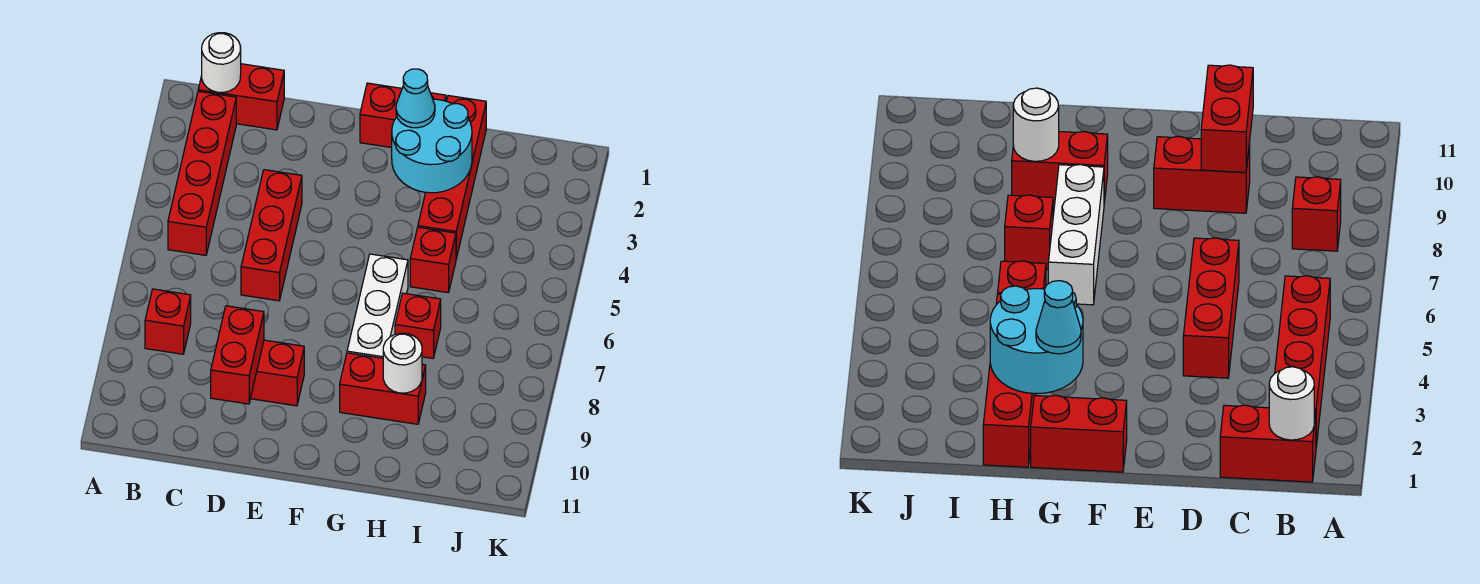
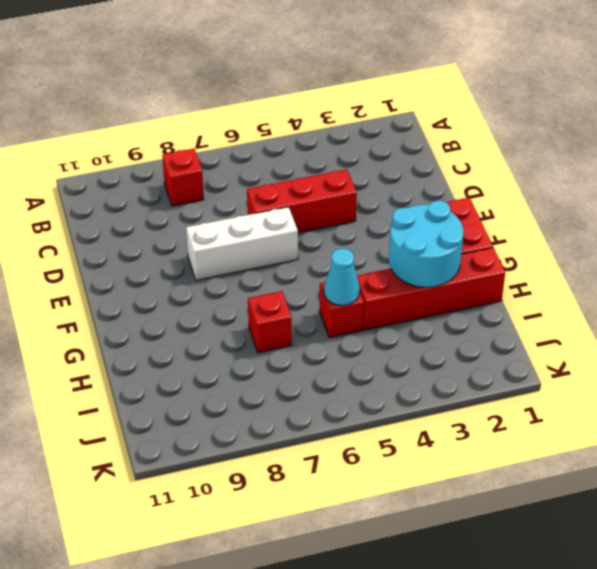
white 1x3 brick [186,207,298,280] -> white 1x3 brick moved to [347,254,408,358]
cyan 1x1 cone [324,249,360,305] -> cyan 1x1 cone moved to [396,69,435,128]
none -> red 1x2 brick [198,64,284,130]
none -> red 1x4 brick [168,91,236,255]
none -> red 1x2 brick [251,340,304,406]

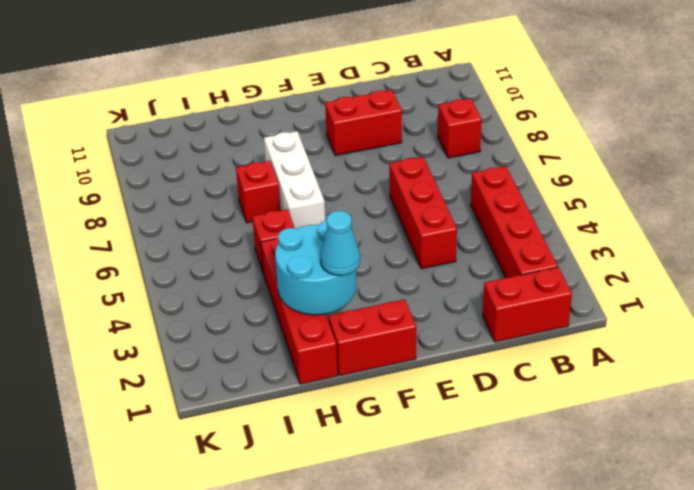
none -> red 1x2 brick [340,353,426,424]
none -> white 1x1 round brick [202,33,241,92]
none -> red 1x2 brick [211,306,264,404]

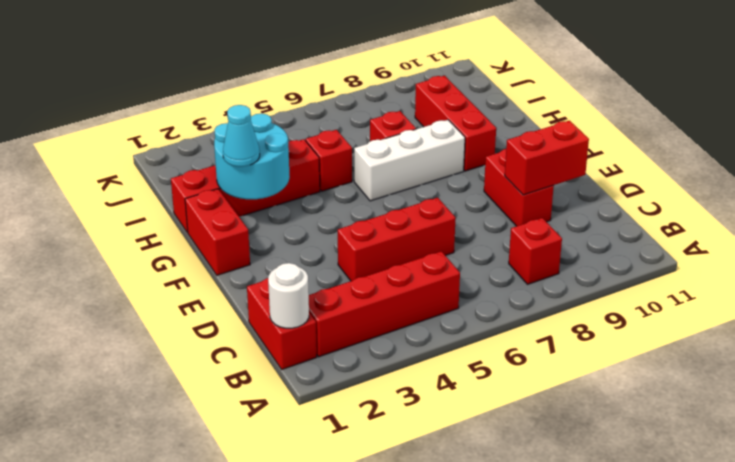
red 1x3 brick [415,76,496,171] -> red 1x2 brick [340,353,426,424]
none -> white 1x1 round brick [383,333,422,393]

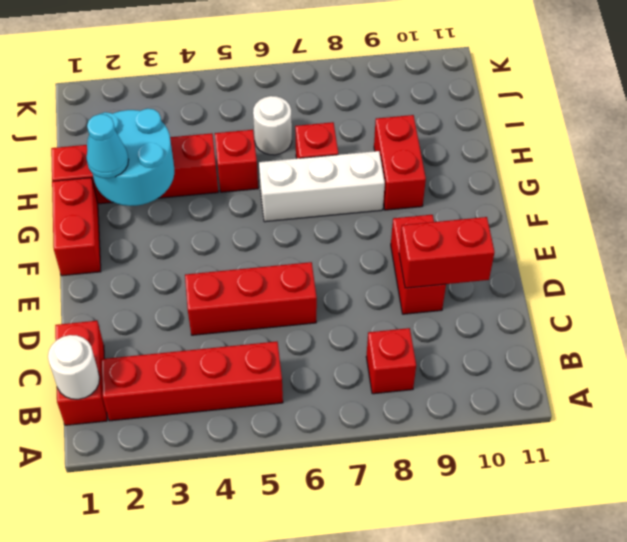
white 1x1 round brick [253,96,292,155] -> white 1x1 round brick moved to [383,333,422,393]

